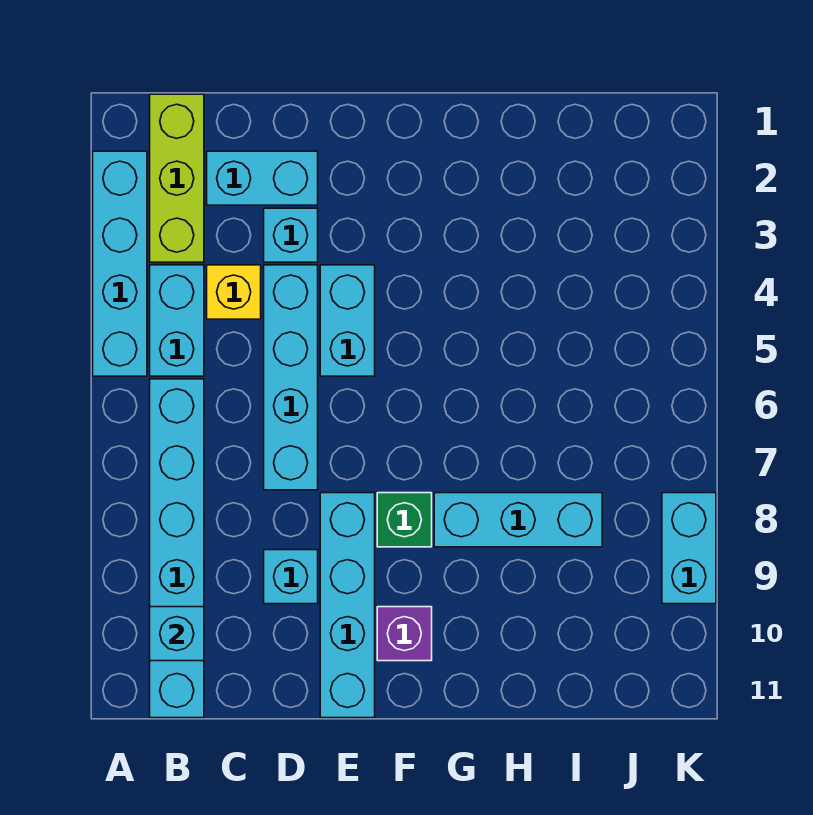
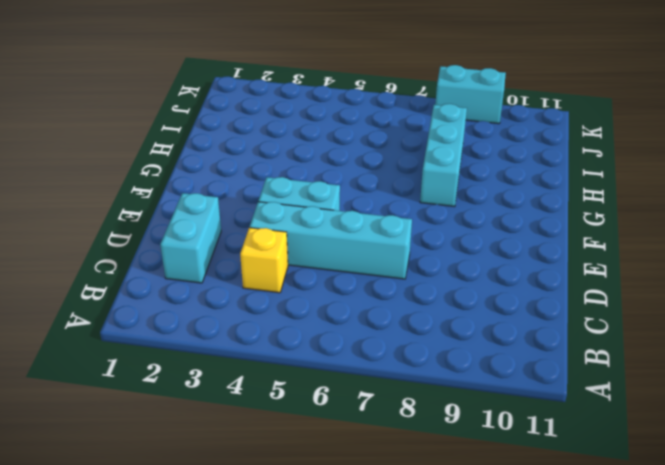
none -> cyan 1x4 brick [93,151,147,376]
none -> lime 1x3 brick [150,94,204,262]
none -> cyan 1x2 brick [150,265,204,376]

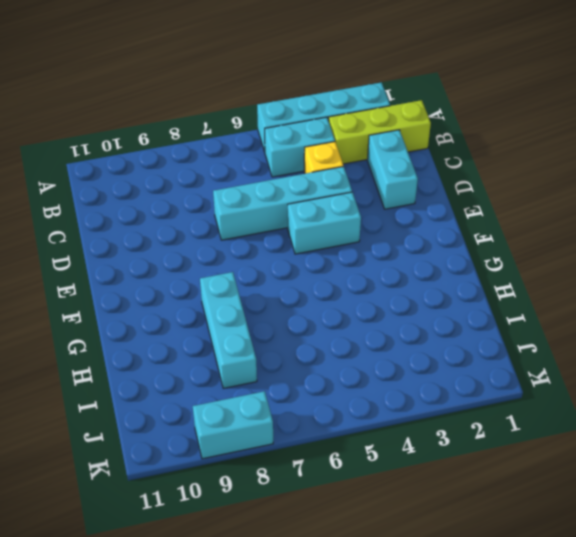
none -> cyan 1x6 brick [150,379,204,718]
none -> cyan 1x1 brick [264,208,318,262]
none -> cyan 1x1 brick [264,550,318,604]

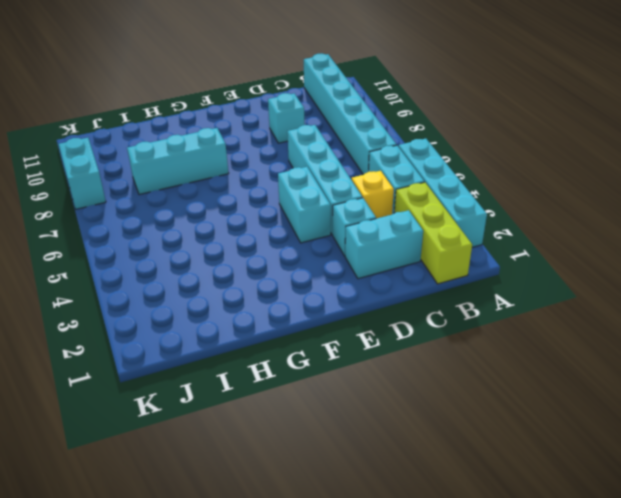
none -> cyan 1x4 brick [320,493,375,718]
none -> green 1x1 brick [377,493,432,547]
none -> purple 1x1 brick [377,607,432,661]

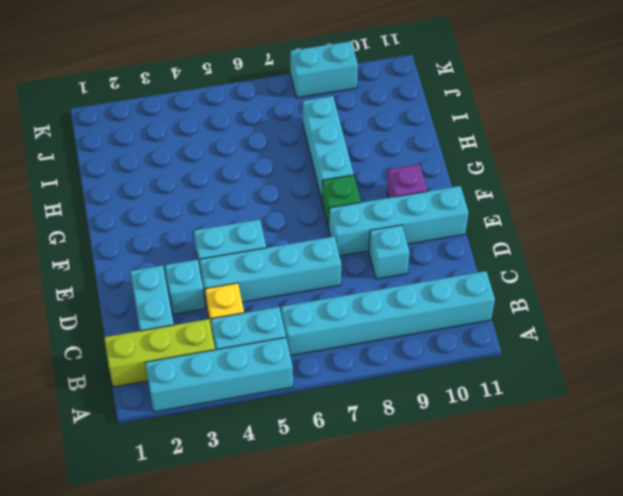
none -> cyan 1x1 brick [150,607,204,661]

